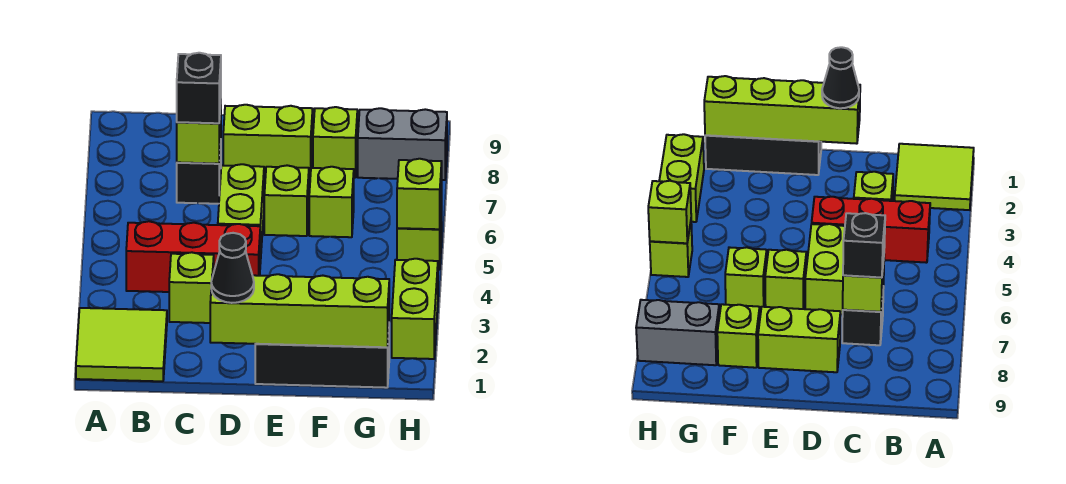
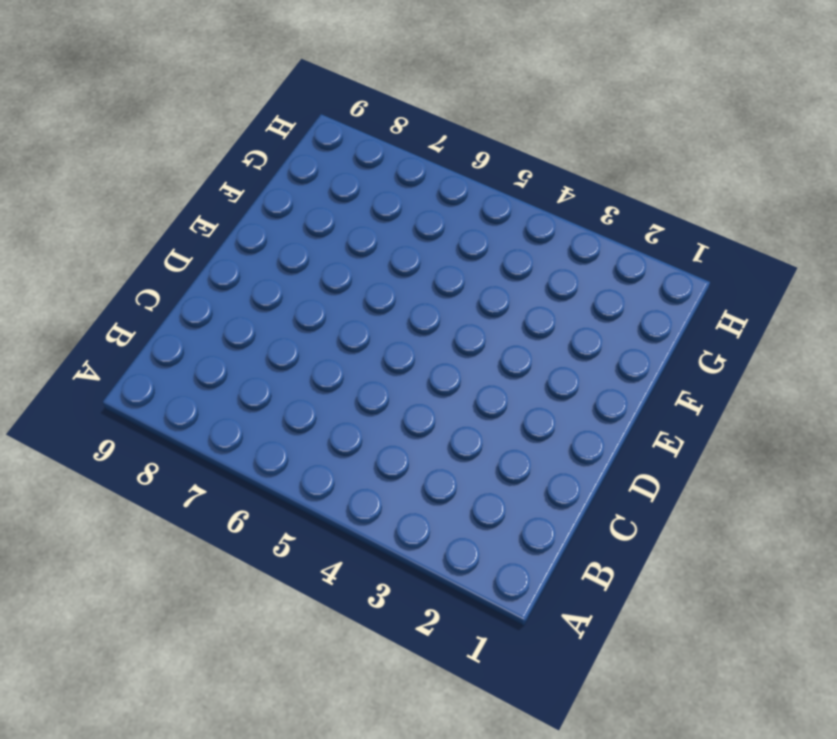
none -> lime 2x2 tile [76,308,167,381]
none -> red 1x3 brick [126,221,260,292]
none -> lime 1x1 brick [169,252,214,323]

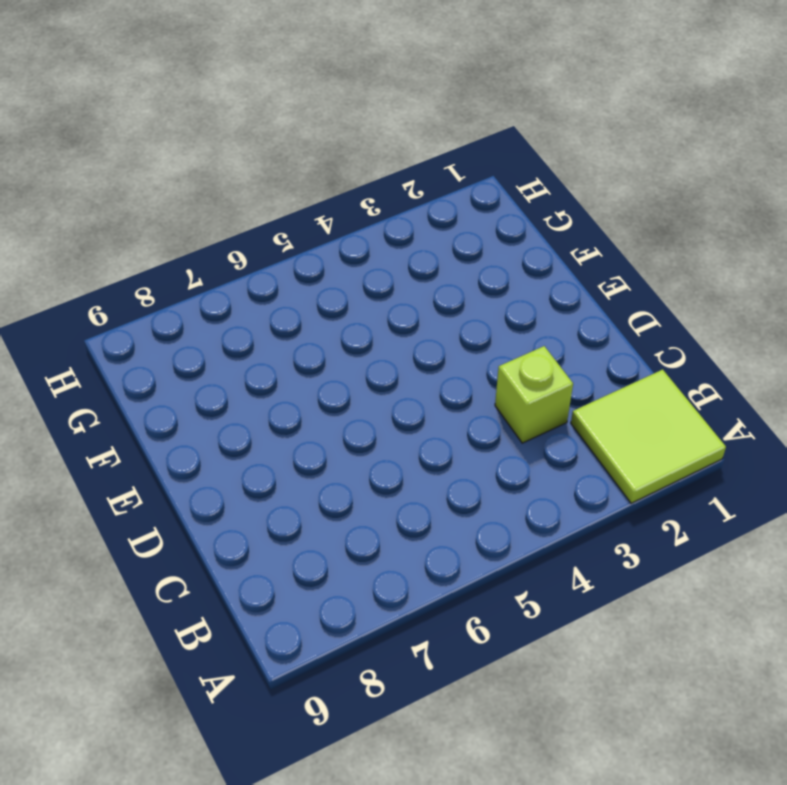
none -> red 1x3 brick [126,221,260,292]
none -> black 1x1 brick [177,144,221,204]
none -> lime 1x2 brick [218,164,264,264]

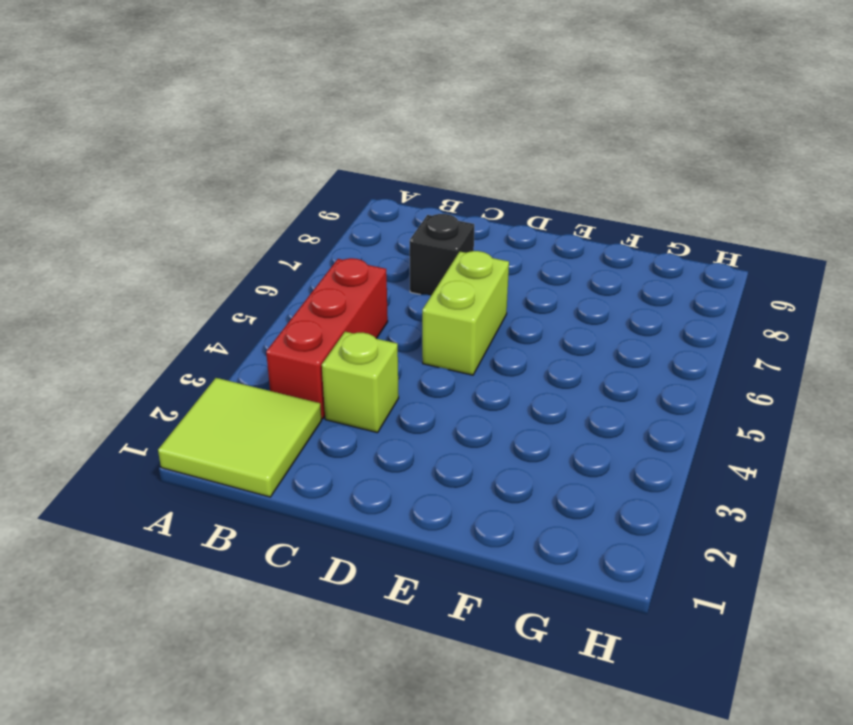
red 1x3 brick [266,258,388,419] -> red 1x3 brick turned to [126,221,260,292]
none -> lime 1x2 brick [223,105,313,176]
none -> black 1x3 brick [255,333,389,388]
none -> lime 1x1 brick [264,165,309,236]

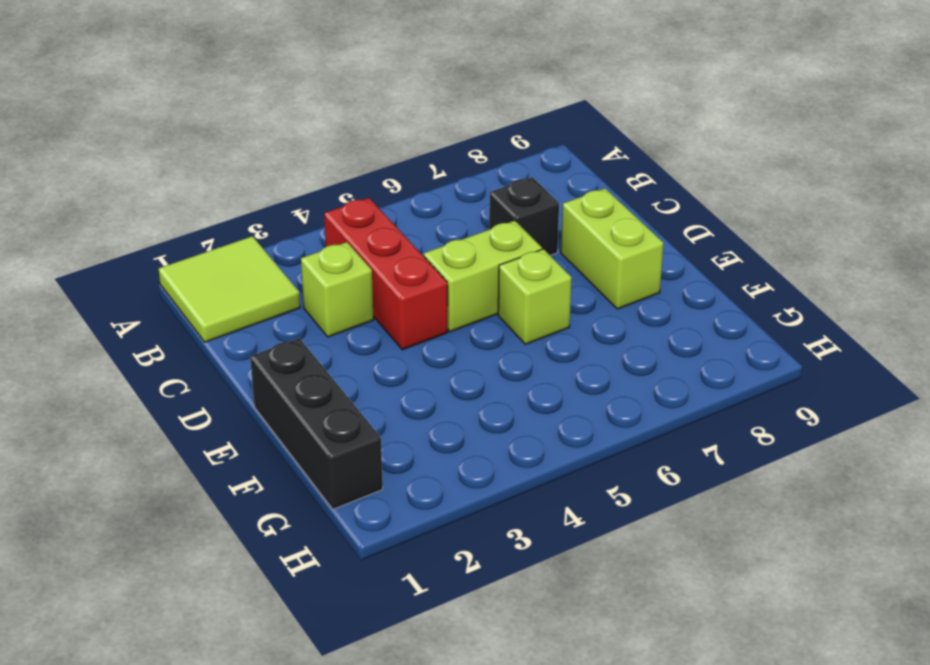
none -> lime 1x1 brick [309,167,354,237]
none -> lime 1x1 brick [313,107,357,178]
none -> grey 1x2 brick [358,108,447,180]

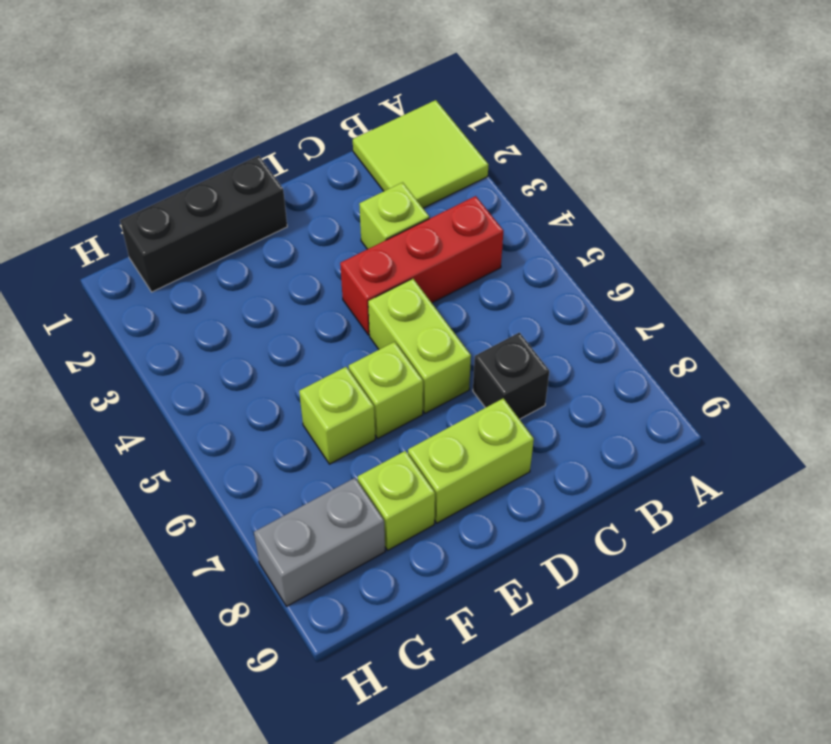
none -> lime 1x2 brick [392,259,438,359]
none -> lime 1x1 brick [397,203,442,270]
none -> lime 1x1 brick [177,104,221,164]

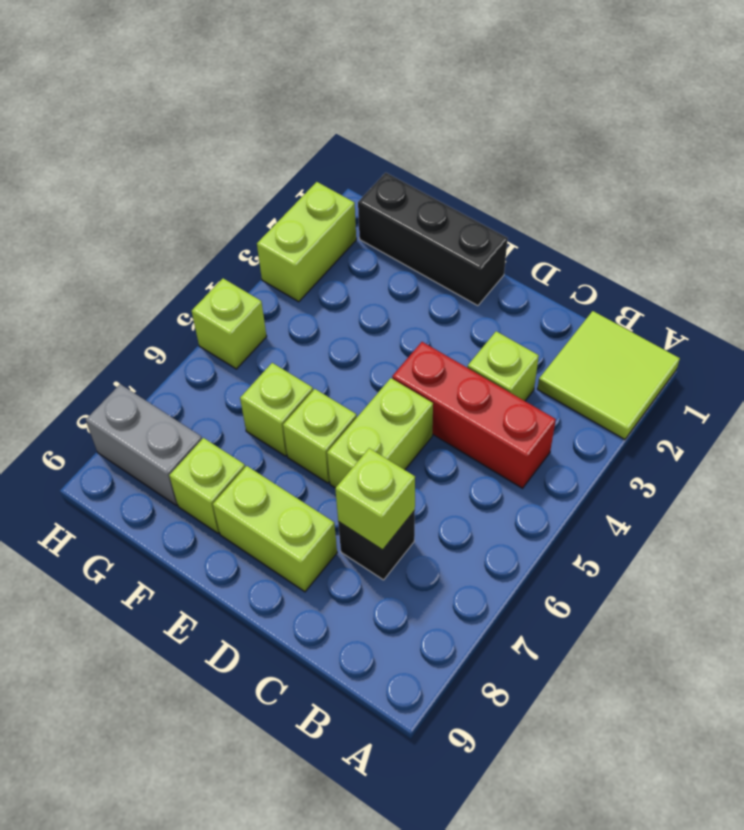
none -> lime 1x4 brick [210,274,389,347]
none -> lime 1x1 brick [397,159,442,229]
none -> black 1x1 brick [177,53,221,123]

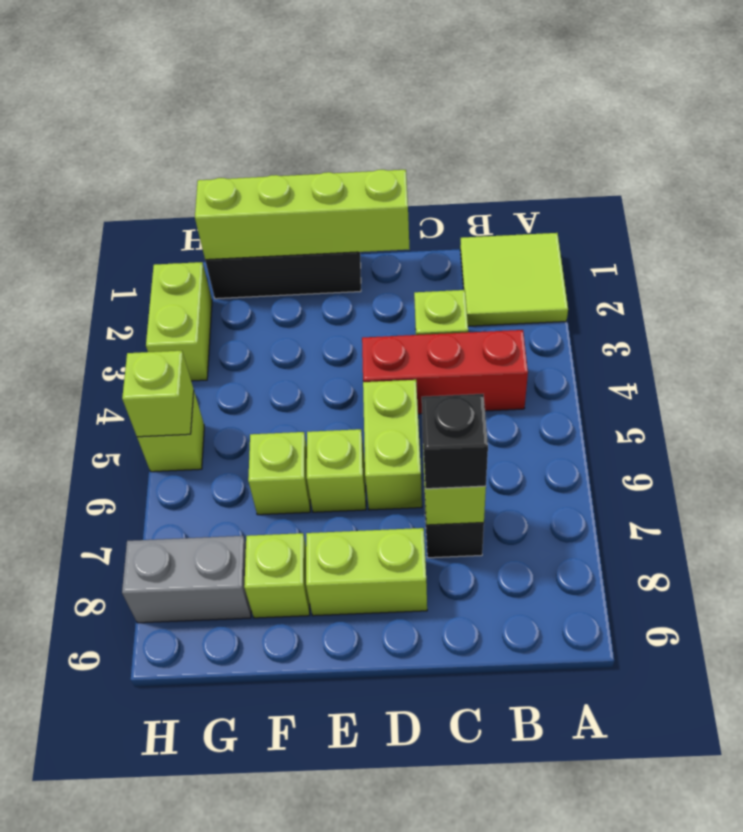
none -> black 1x1 cone [211,233,254,303]

